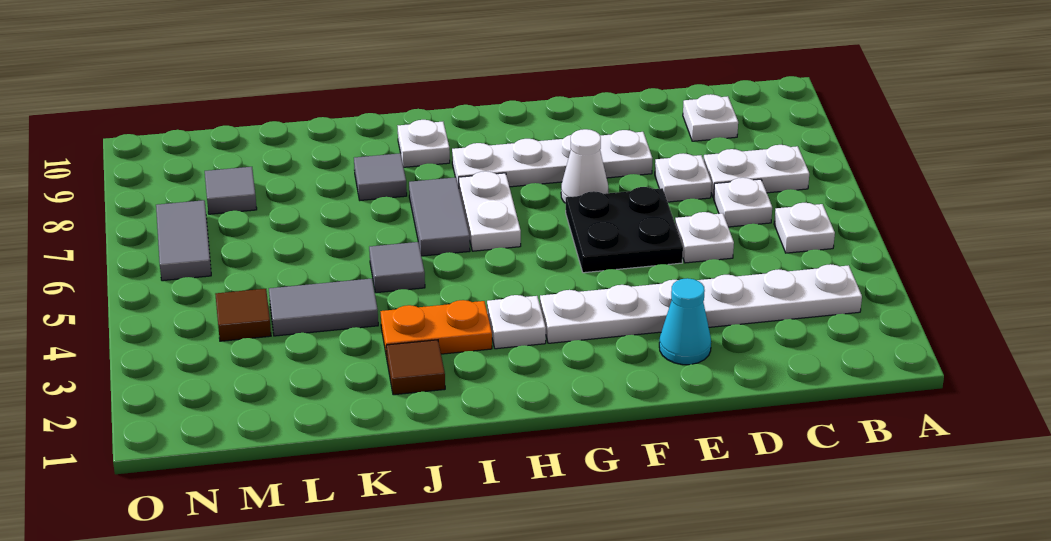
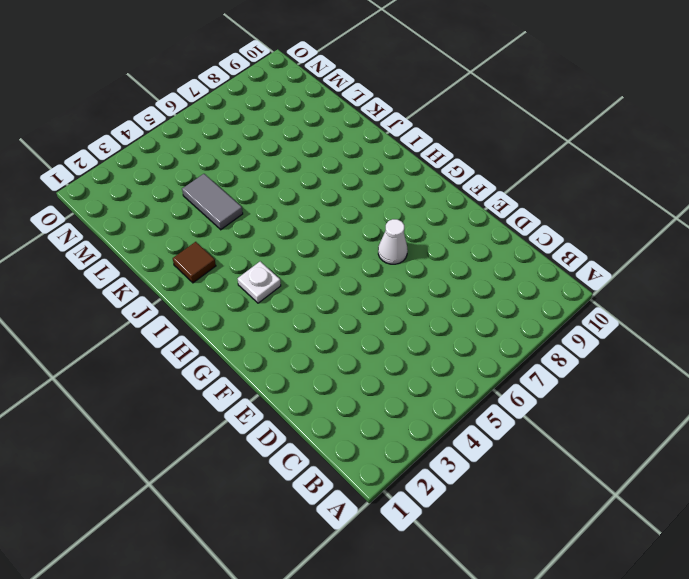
none -> white 1x6 plate [540,264,862,343]
none -> white 1x1 plate [774,203,835,253]
none -> white 1x2 plate [704,145,809,198]

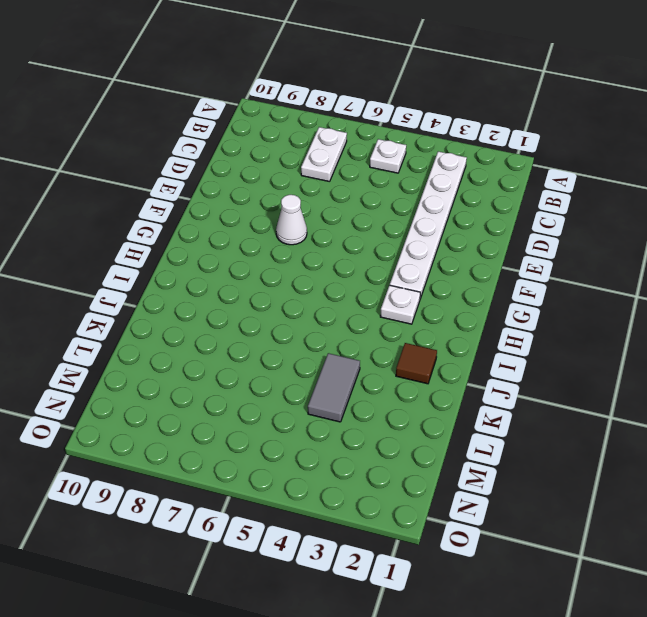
none -> white 1x1 plate [714,178,772,227]
none -> white 1x1 plate [683,94,738,141]
none -> white 1x1 plate [675,212,734,263]

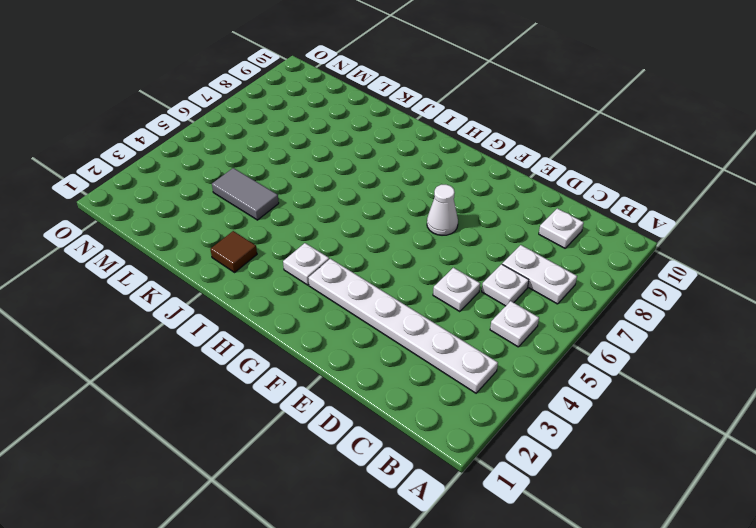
none -> white 1x1 plate [655,153,712,202]
none -> cyan 1x1 cone [659,278,711,365]
none -> black 2x2 plate [566,187,683,273]

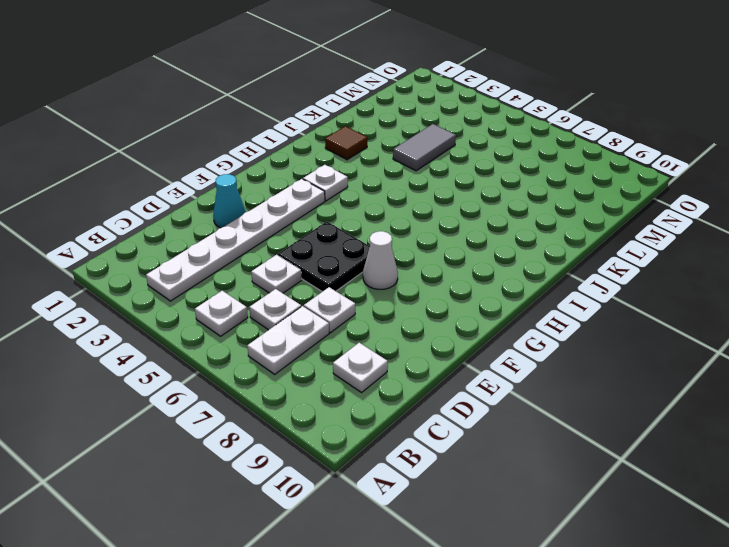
none -> white 1x4 plate [452,130,652,187]
none -> white 1x2 plate [459,171,521,251]
none -> orange 1x2 plate [380,300,492,357]

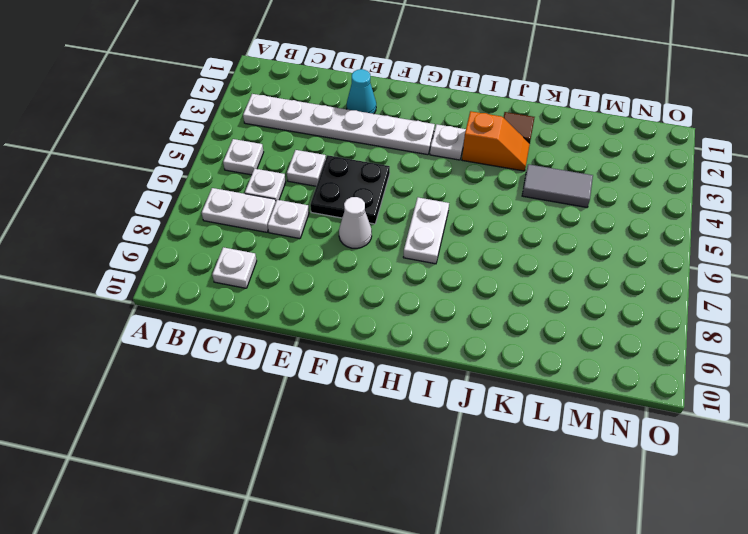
orange 1x2 slope [462,111,530,171] -> orange 1x2 plate [380,300,492,357]
none -> white 1x4 plate [452,130,652,187]
none -> grey 1x2 tile [409,177,470,256]
none -> white 1x1 plate [398,120,450,167]

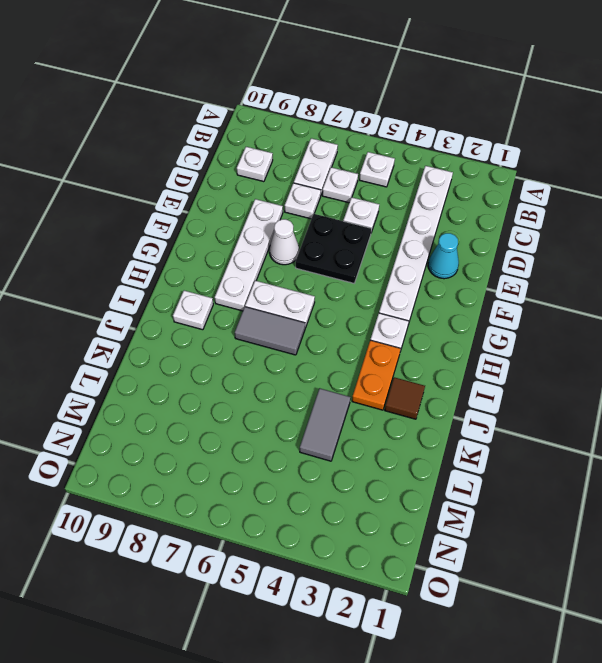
none -> grey 1x1 tile [369,242,425,293]
none -> grey 1x1 tile [354,153,407,200]
none -> brown 1x1 tile [215,289,271,341]

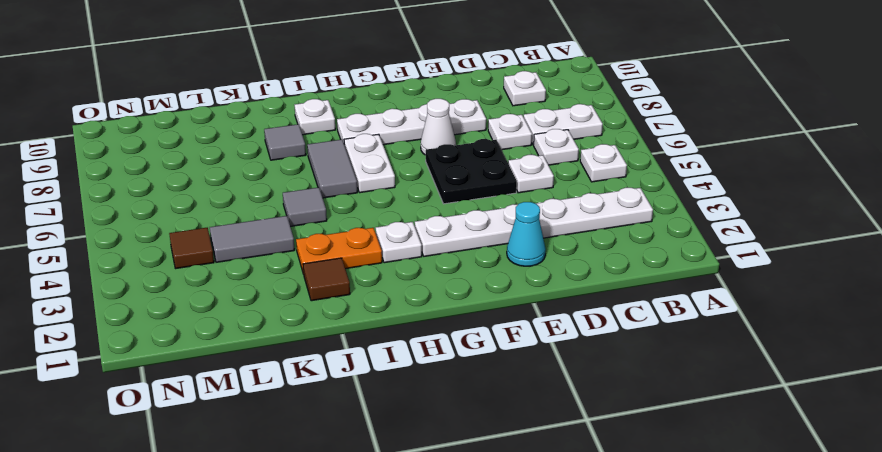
none -> grey 1x1 tile [205,167,257,214]
none -> grey 1x2 tile [156,200,211,281]

